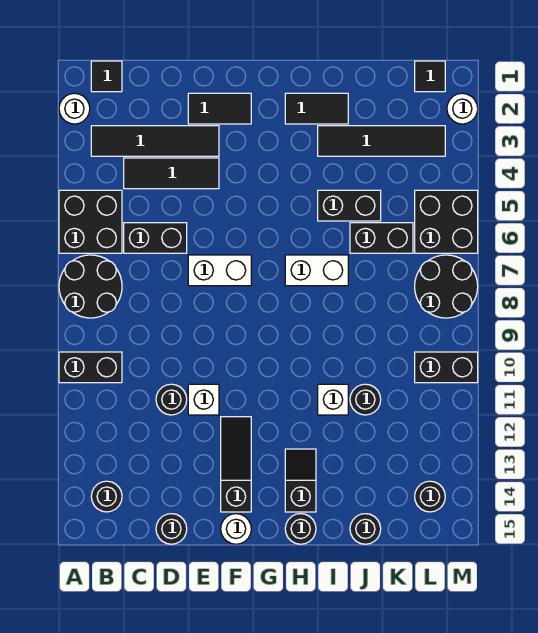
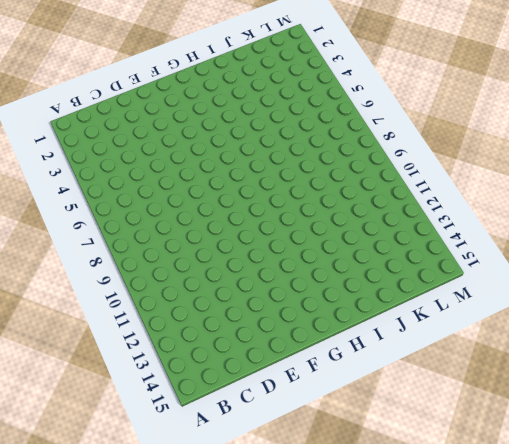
none -> white 1x1 round brick [59,93,90,124]
none -> black 2x2 brick [59,190,122,253]
none -> black 2x2 round brick [59,255,122,318]
none -> black 1x2 brick [59,352,122,383]

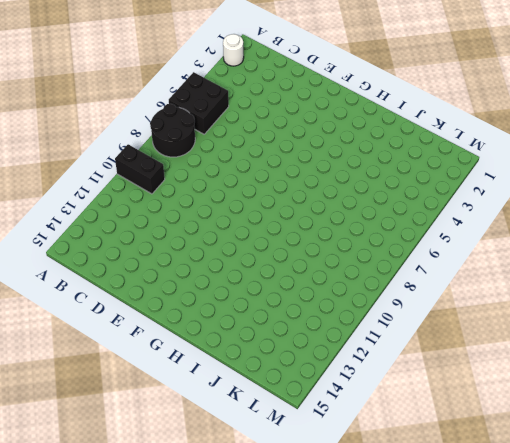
none -> black 1x1 tile [91,61,122,92]
none -> black 1x4 tile [91,126,219,156]
none -> black 1x1 round brick [91,481,122,512]
none -> black 1x3 tile [124,158,219,189]

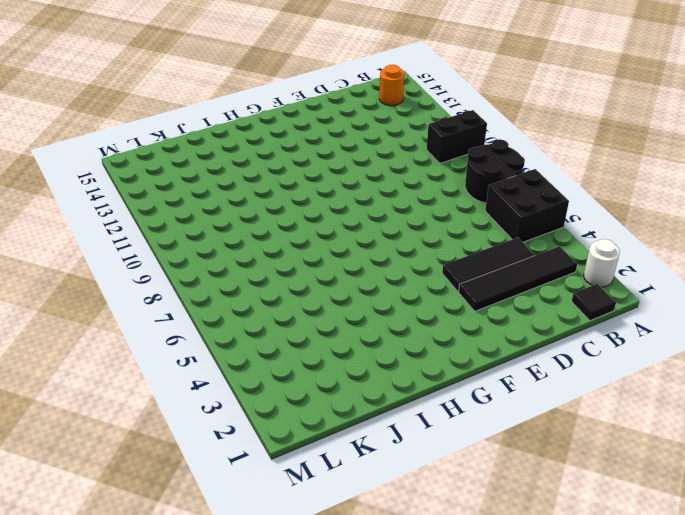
orange 1x1 round brick [379,65,404,106] -> black 1x1 round brick [91,481,122,512]
none -> black 1x2 brick [124,223,187,253]
none -> black 1x1 round brick [156,384,187,415]
none -> black 1x1 round brick [156,514,187,544]
none -> black 1x2 tile [188,93,251,124]

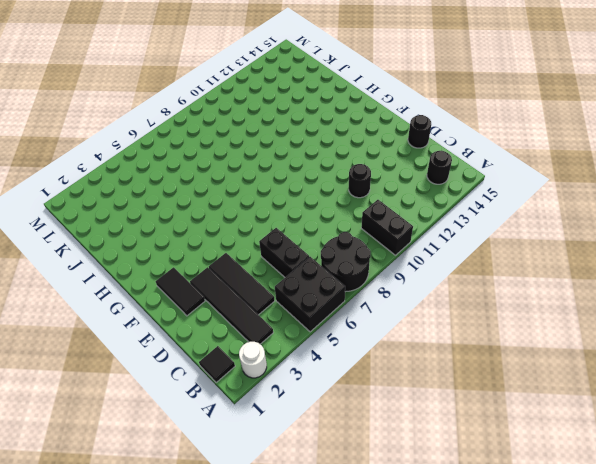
none -> white 1x2 brick [188,255,251,286]
none -> white 1x1 brick [188,384,219,415]
none -> black 1x3 slope [221,417,251,512]
none -> white 1x1 round brick [221,514,251,544]

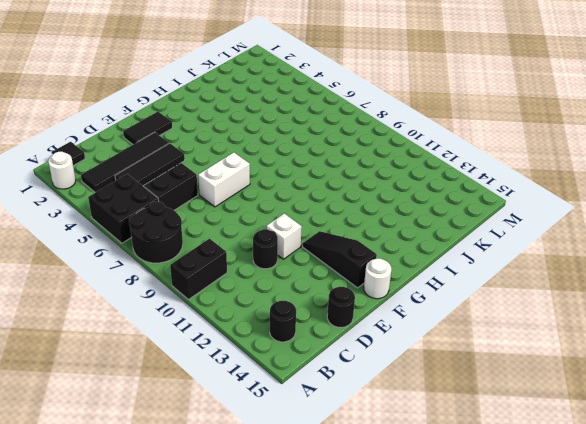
none -> black 1x2 tile [285,93,348,124]
none -> white 1x2 brick [285,255,348,286]
none -> black 1x2 slope [285,449,316,512]
none -> black 1x1 round brick [285,514,316,544]

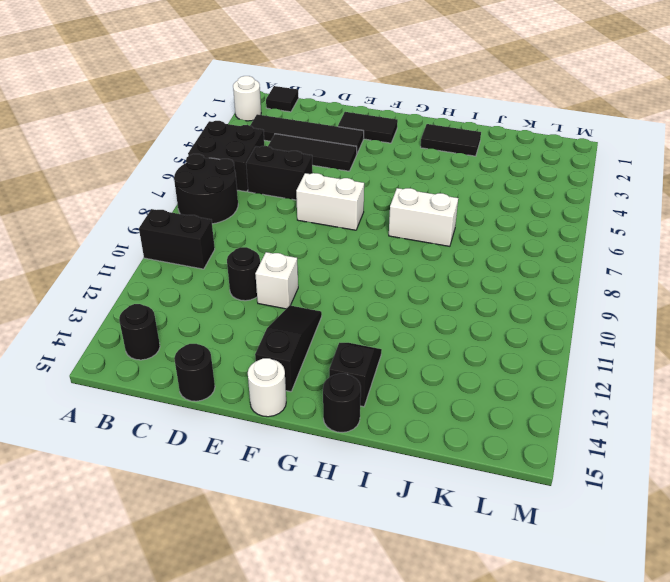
none -> black 1x4 tile [318,126,445,156]
none -> black 1x2 brick [318,190,381,221]
none -> white 1x1 brick [318,384,348,415]
none -> black 1x2 brick [350,223,413,253]

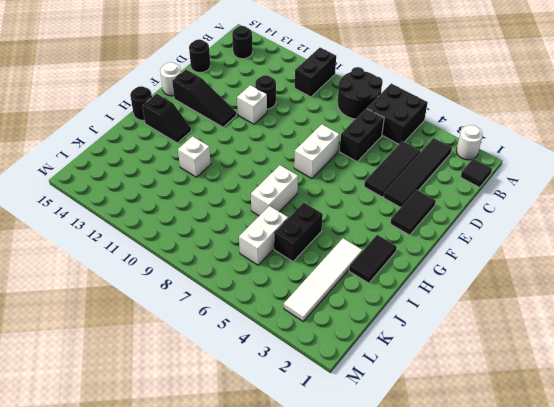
white 1x4 tile [284,238,362,321] -> black 1x4 tile [318,126,445,156]
white 1x2 brick [239,206,288,265] -> black 1x2 brick [350,223,413,253]
none -> black 1x1 round brick [350,384,381,415]
none -> black 1x1 round brick [350,514,381,544]
none -> black 1x1 tile [415,61,445,92]
none -> black 2x2 brick [415,190,478,253]

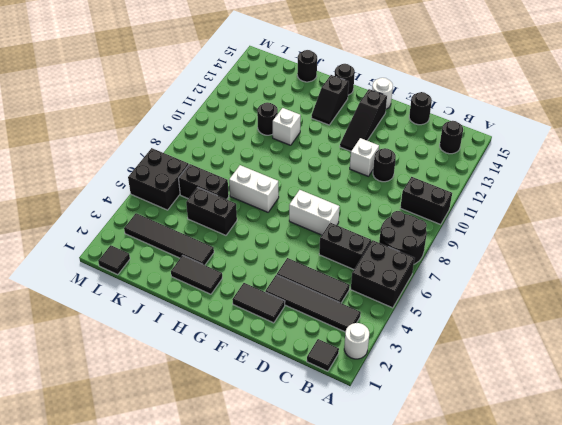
none -> black 2x2 round brick [415,255,478,318]
none -> black 1x2 brick [415,352,478,383]
none -> black 1x1 round brick [415,481,445,512]
none -> white 1x1 round brick [447,93,478,124]

